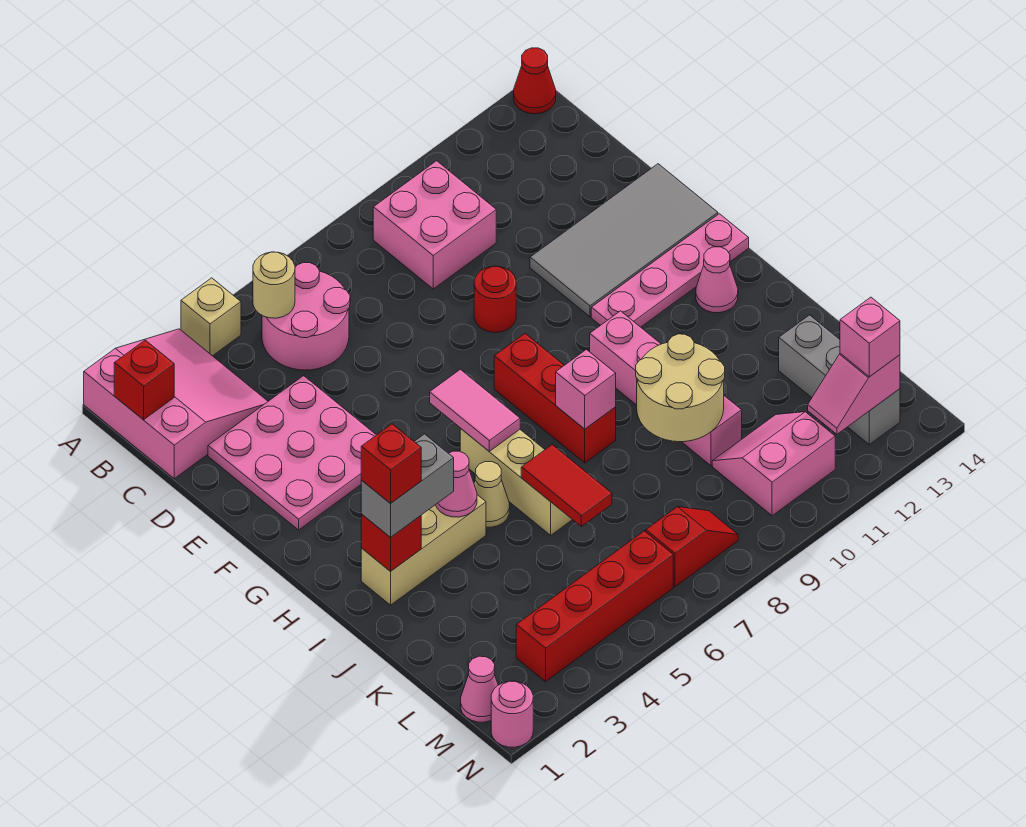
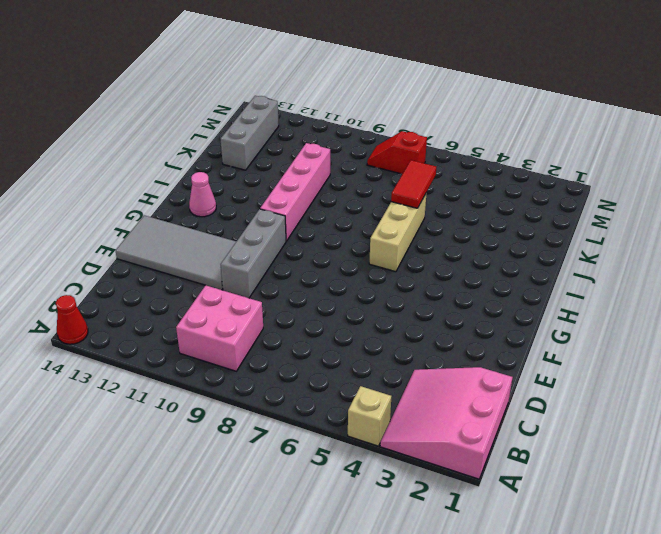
grey 1x3 brick [221,209,286,298] -> none
none -> pink 2x2 round brick [262,263,350,370]
none -> pink 3x3 plate [208,376,376,530]
none -> red 1x1 round brick [474,266,516,332]
none -> red 1x3 brick [494,333,616,463]

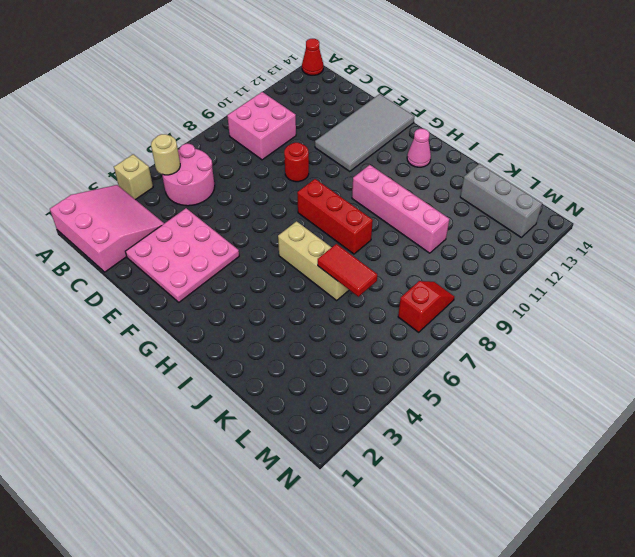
none -> pink 1x4 plate [591,214,749,327]
none -> tan 1x3 brick [361,495,486,605]
none -> tan 1x1 cone [474,462,510,527]
none -> pink 2x2 slope [712,412,835,516]

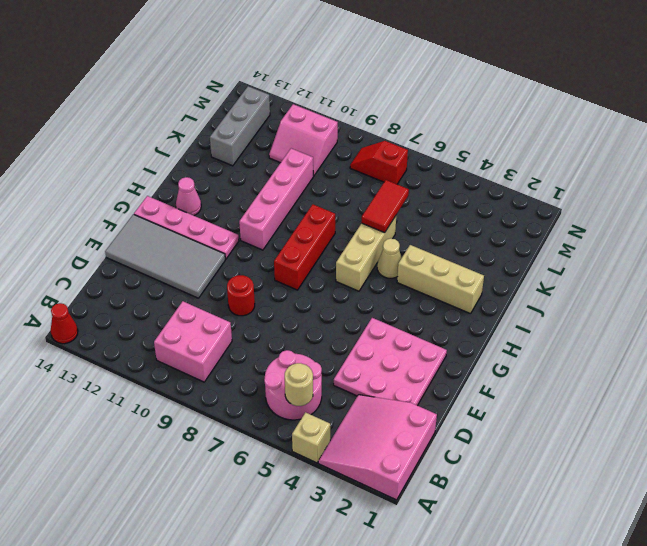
none -> pink 1x1 cone [461,656,498,722]
none -> red 1x4 brick [516,531,673,682]
none -> pink 1x1 round brick [491,681,533,747]
none -> red 1x1 brick [114,340,174,420]

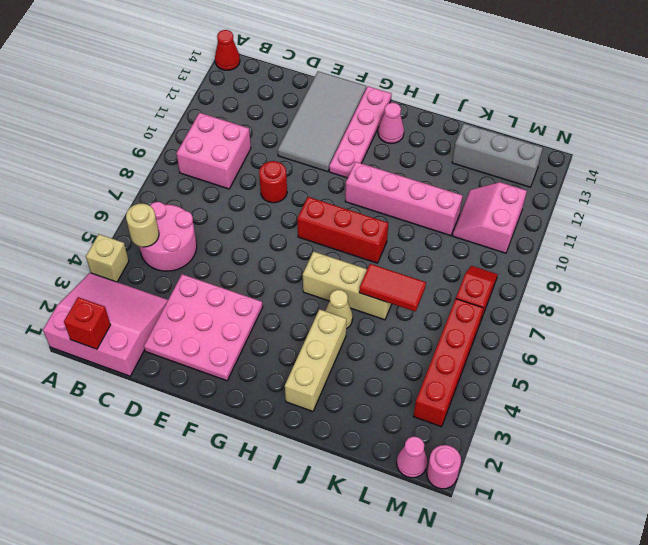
none -> pink 1x2 tile [430,369,520,451]
none -> red 1x1 brick [361,514,421,571]
none -> pink 1x1 cone [436,451,477,517]
none -> pink 1x1 brick [556,350,616,429]

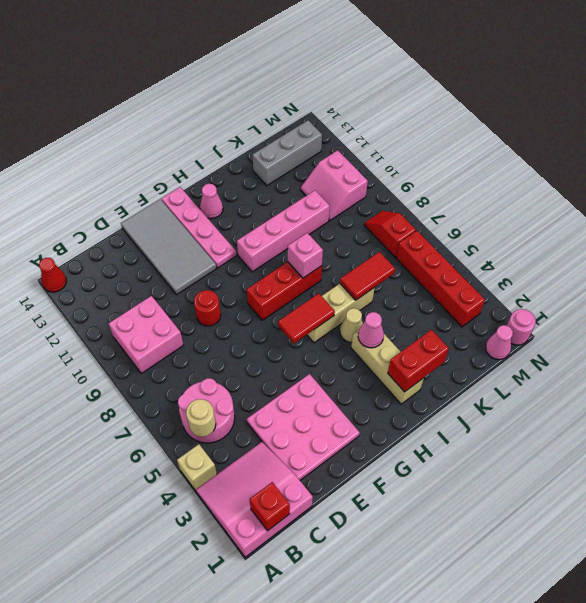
red 1x2 tile [278,293,335,343] -> pink 1x2 tile [430,369,520,451]
red 1x2 brick [388,330,449,392] -> red 1x1 brick [361,514,421,571]
none -> tan 2x2 round brick [636,334,725,442]
none -> pink 1x2 slope [808,354,900,434]
none -> grey 1x2 brick [361,434,454,538]
none -> pink 1x1 brick [840,297,900,377]

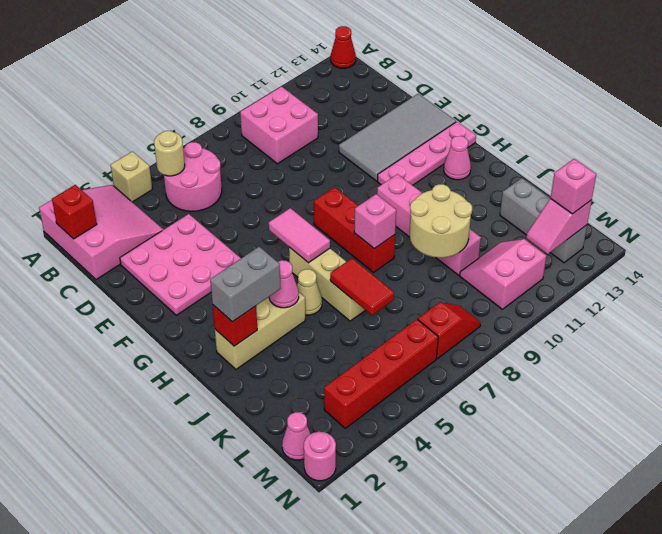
none -> red 1x1 round brick [474,266,516,332]
none -> red 1x1 brick [361,424,421,504]

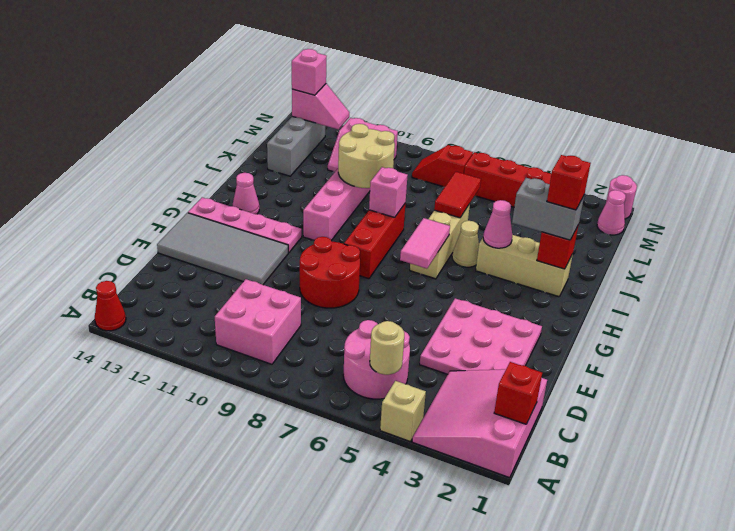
red 2x2 round brick [300,237,360,308] -> red 1x1 round brick [474,266,516,332]

